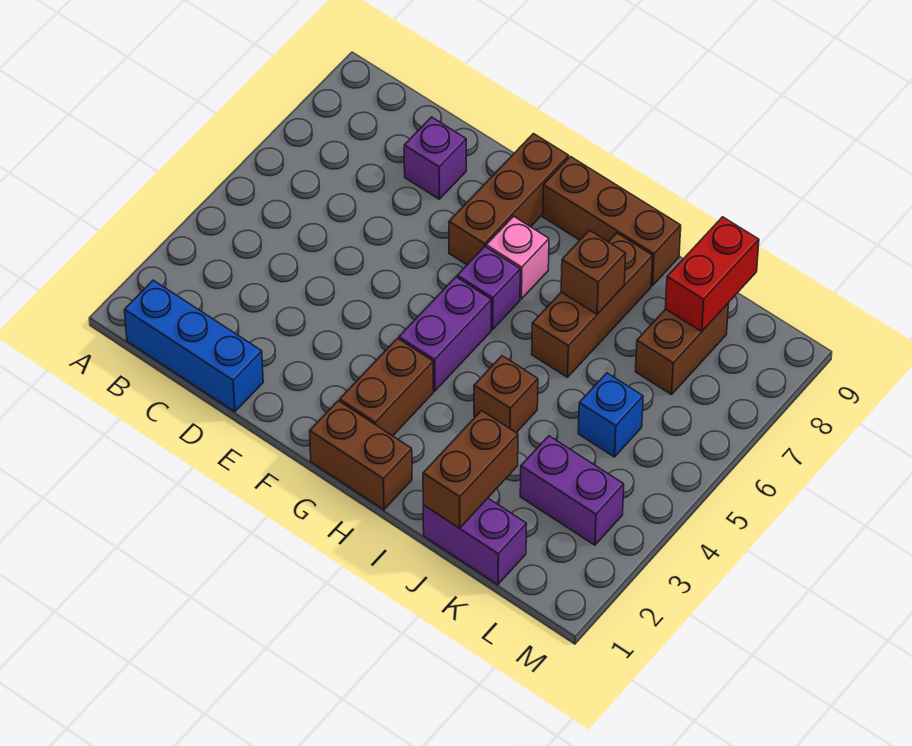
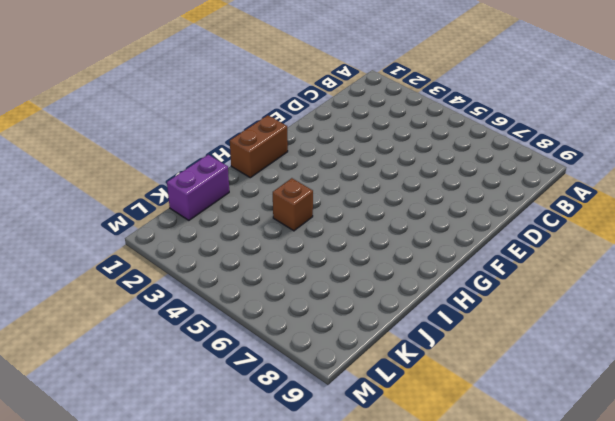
none -> blue 1x3 brick [125,280,263,412]
none -> purple 1x1 brick [404,117,466,199]
none -> brown 1x3 brick [449,134,569,265]

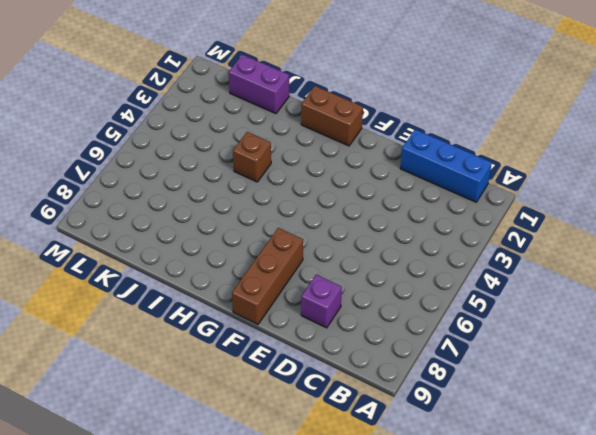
none -> brown 1x2 brick [340,338,433,436]
none -> purple 1x2 brick [399,277,492,391]
none -> purple 1x1 brick [457,247,520,330]

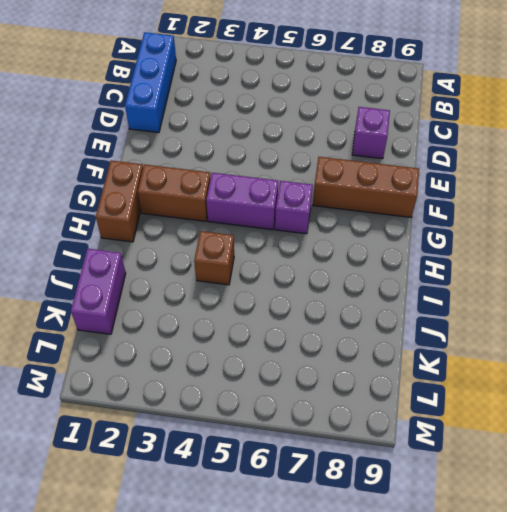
none -> pink 1x1 brick [486,216,549,299]
none -> brown 1x3 brick [543,157,681,286]
none -> brown 1x3 brick [532,233,653,377]

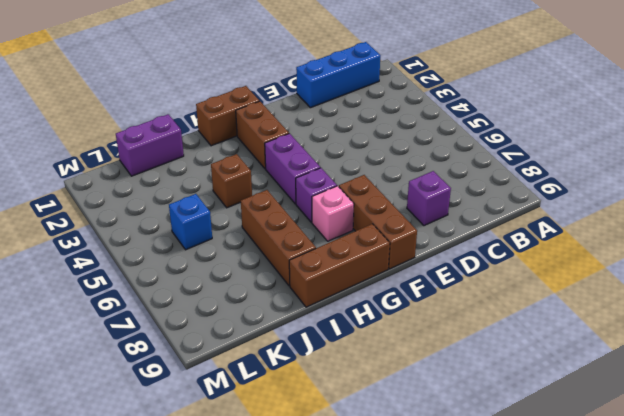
none -> purple 1x2 brick [520,436,624,545]
none -> brown 1x2 brick [636,303,729,395]
none -> brown 1x1 brick [561,230,626,314]

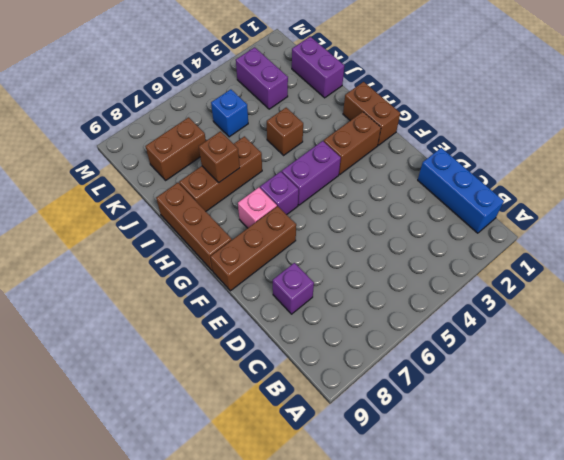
none -> brown 1x2 brick [423,411,518,528]
none -> red 1x2 brick [665,217,759,331]

